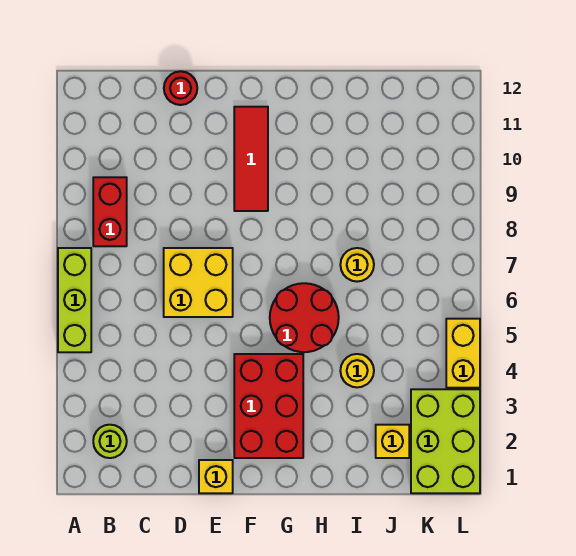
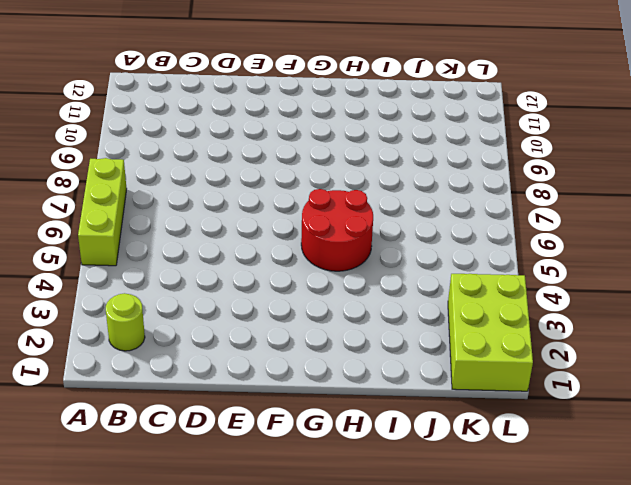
none -> red 1x2 brick [93,177,127,246]
none -> yellow 2x2 brick [164,248,233,317]
none -> red 1x1 round brick [164,71,197,105]

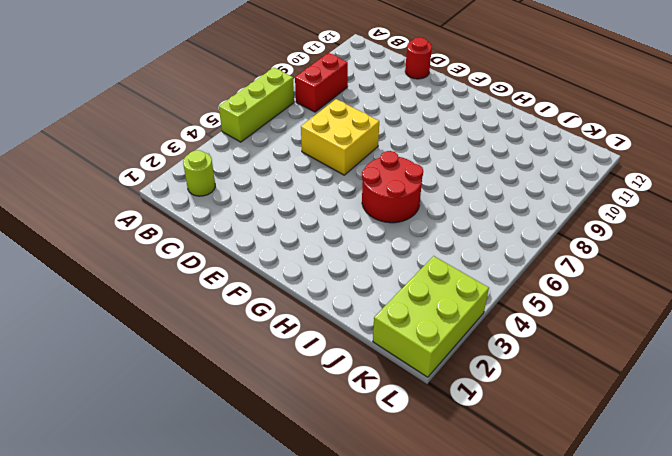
none -> yellow 1x1 brick [199,460,233,493]
none -> red 2x3 brick [234,354,303,458]
none -> red 1x3 tile [234,107,268,211]

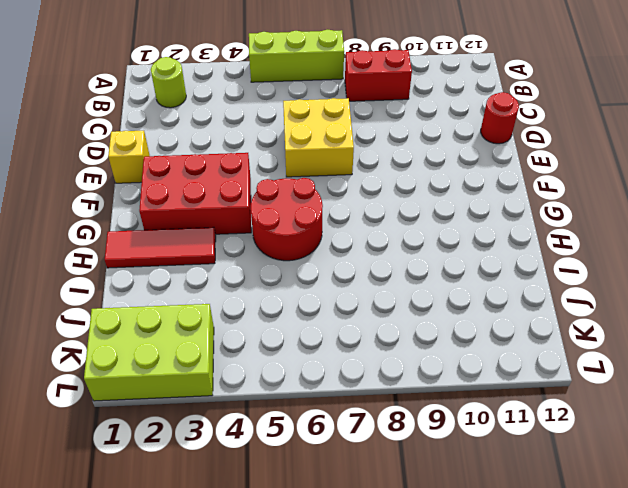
red 1x3 tile [105,227,216,268] -> red 1x3 tile moved to [234,107,268,211]
none -> yellow 1x1 round brick [340,354,374,387]
none -> yellow 1x1 round brick [340,248,374,282]
none -> yellow 1x1 brick [376,425,409,458]

